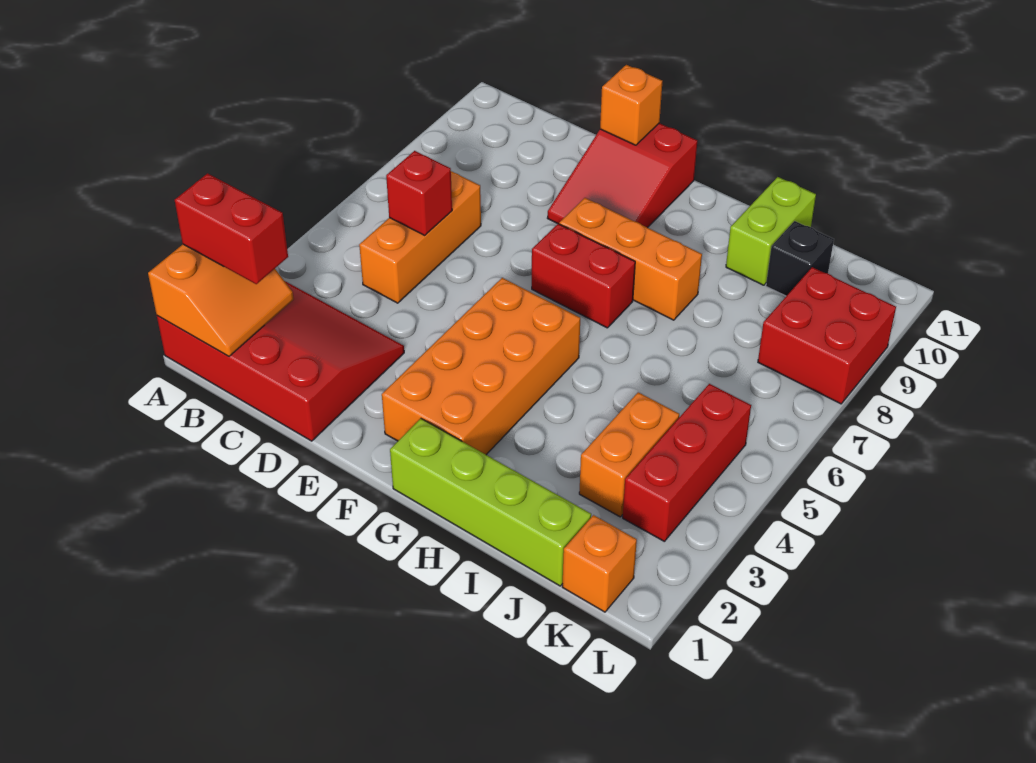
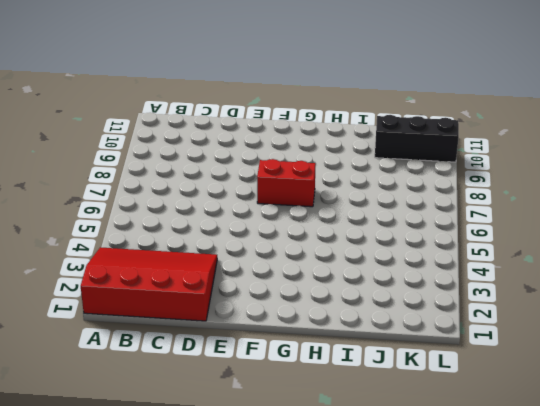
black 1x3 brick [375,115,459,162] -> black 1x1 brick [766,221,834,296]
none -> orange 1x3 brick [359,171,481,303]
none -> red 2x3 slope [548,123,697,228]
none -> orange 2x4 brick [382,278,580,455]

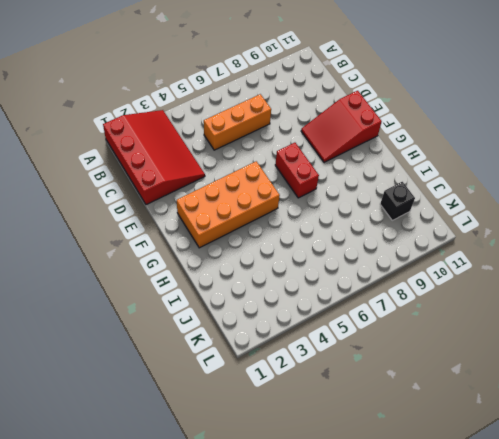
none -> orange 1x3 brick [559,198,702,320]
none -> lime 1x4 brick [390,419,591,586]
none -> lime 1x2 brick [726,177,816,285]

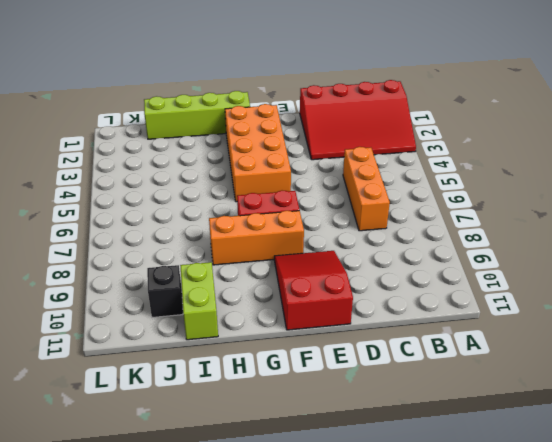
none -> orange 1x2 brick [579,392,679,517]
none -> orange 1x1 brick [562,515,637,612]
none -> red 1x3 brick [623,384,751,541]

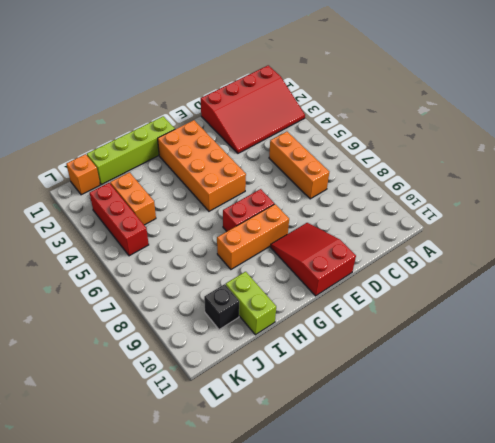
none -> red 2x2 brick [758,267,896,404]
none -> orange 2x2 slope [148,244,294,356]
none -> red 1x1 brick [386,151,452,235]

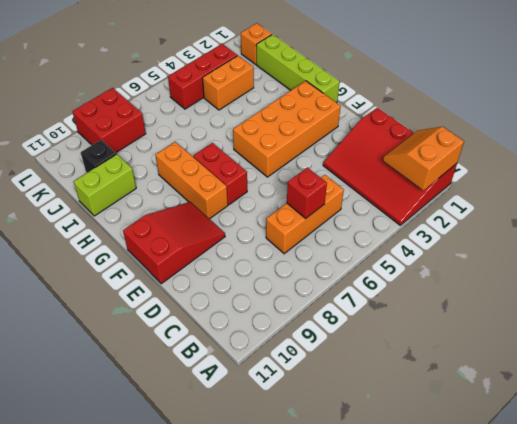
none -> orange 1x1 brick [600,65,663,145]
none -> red 1x2 brick [175,173,288,284]

